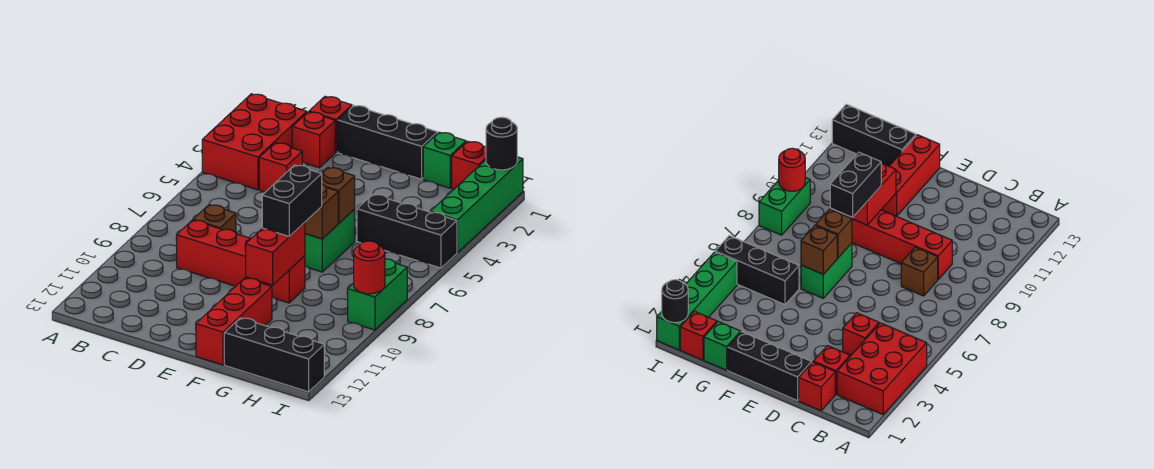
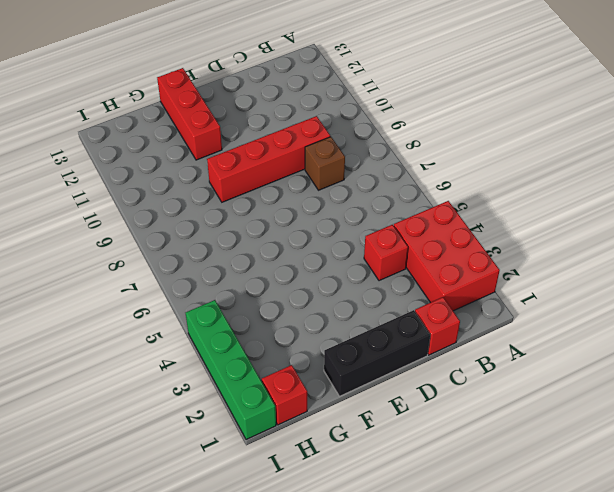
none -> red 1x1 brick [292,112,335,168]
none -> green 1x2 brick [305,209,355,272]
none -> green 1x1 brick [423,132,466,188]

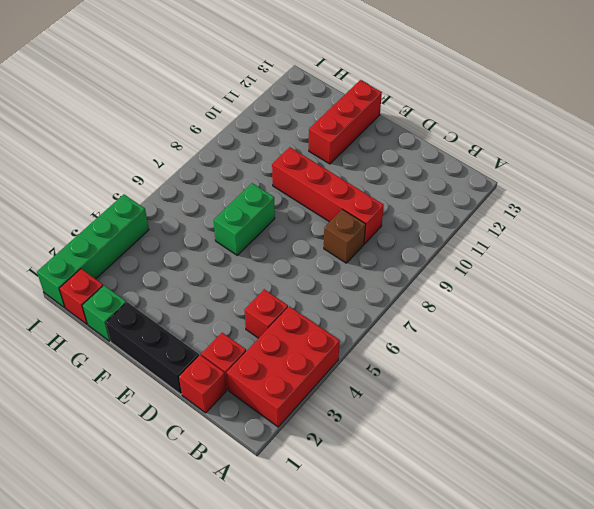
none -> black 1x3 brick [357,194,457,268]
none -> black 1x3 brick [224,318,324,392]
none -> green 1x2 brick [348,259,407,330]

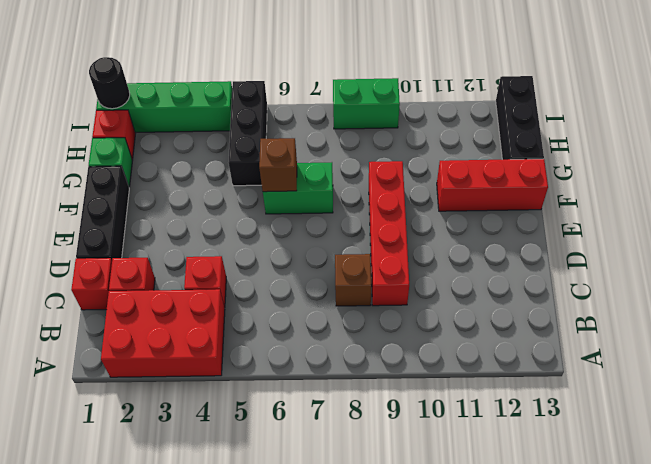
none -> brown 1x1 brick [305,184,338,239]
none -> red 1x2 brick [245,222,305,285]
none -> red 1x1 round brick [354,241,385,294]

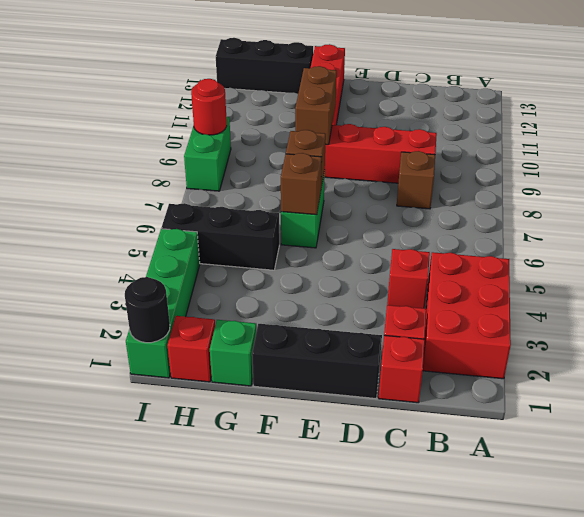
brown 1x2 brick [295,66,337,145] -> red 1x2 brick [245,222,305,285]
none -> black 1x2 brick [262,165,322,236]

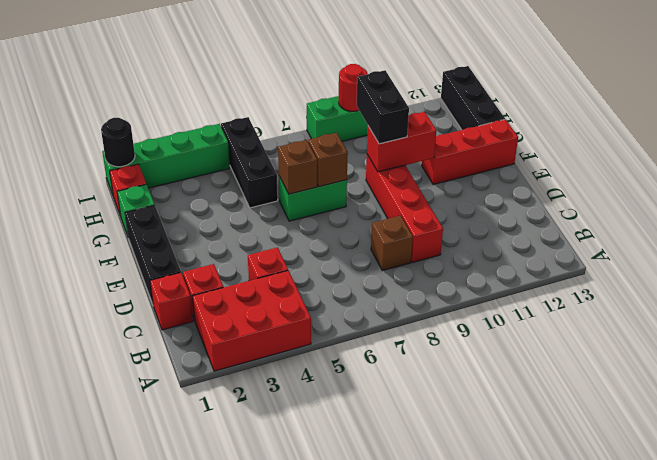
black 1x2 brick [357,70,409,144] -> black 1x2 brick turned to [262,165,322,236]

